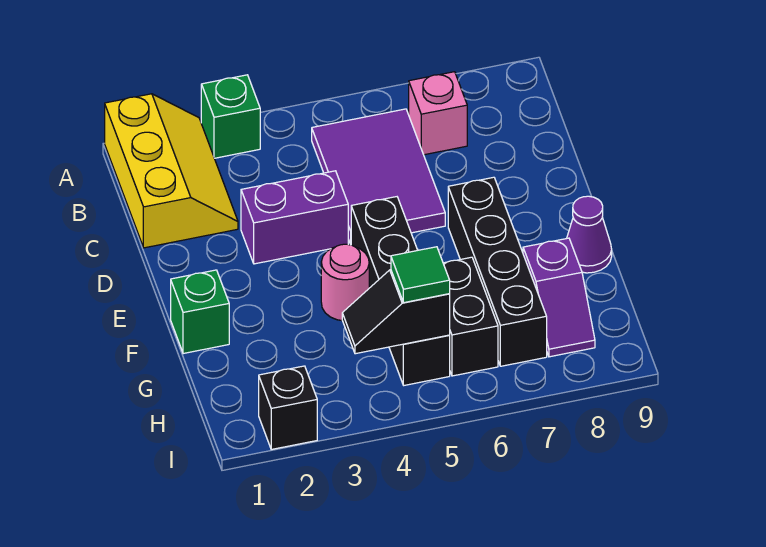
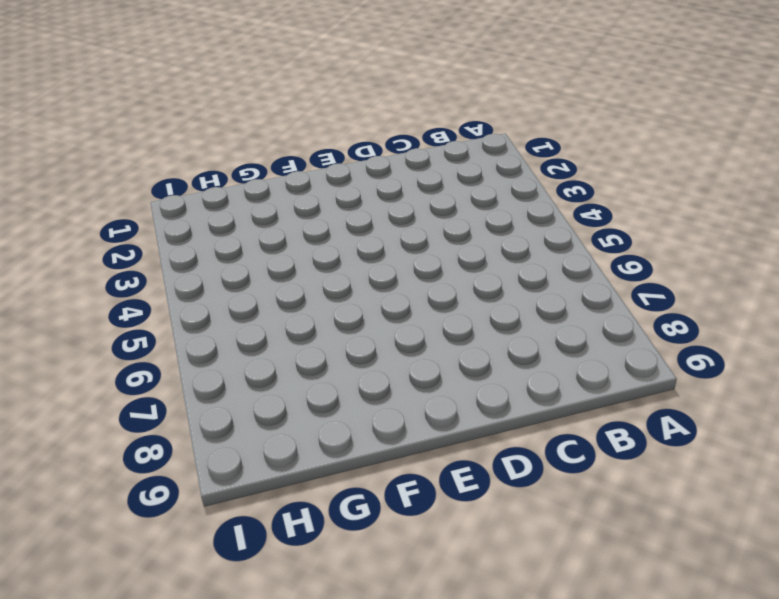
none -> yellow 2x3 slope [105,94,238,248]
none -> green 1x1 brick [201,75,260,158]
none -> purple 2x3 tile [312,109,445,244]

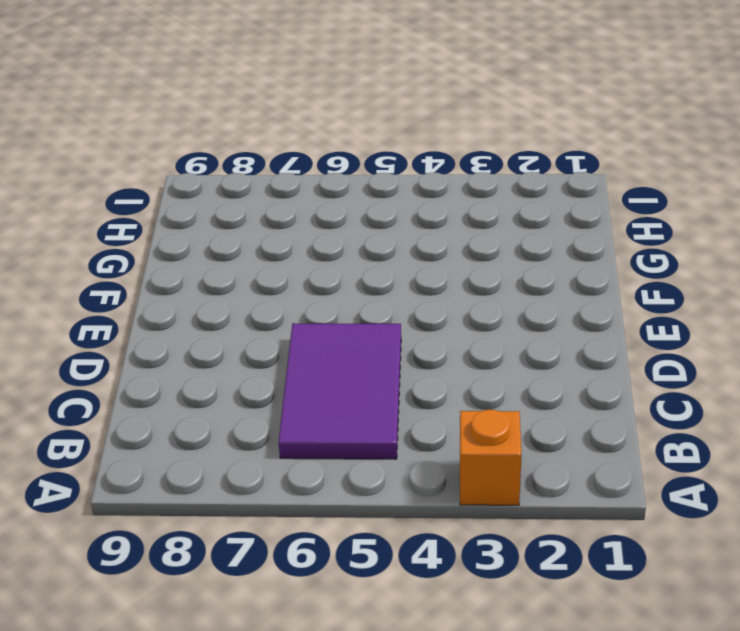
orange 1x1 brick [460,410,522,505] -> green 1x1 brick [201,75,260,158]
none -> yellow 2x3 slope [105,94,238,248]
none -> pink 1x1 brick [409,72,467,155]
none -> purple 1x2 brick [241,171,348,264]

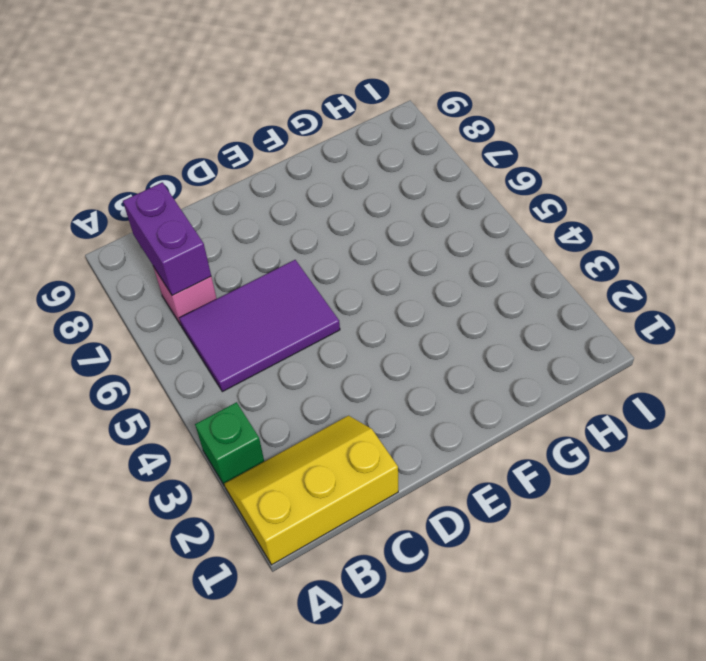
purple 1x2 brick [123,182,211,296] -> purple 1x2 brick moved to [241,171,348,264]
none -> black 1x4 brick [351,197,450,385]
none -> black 1x4 brick [448,177,547,366]
none -> green 1x1 brick [171,270,229,354]

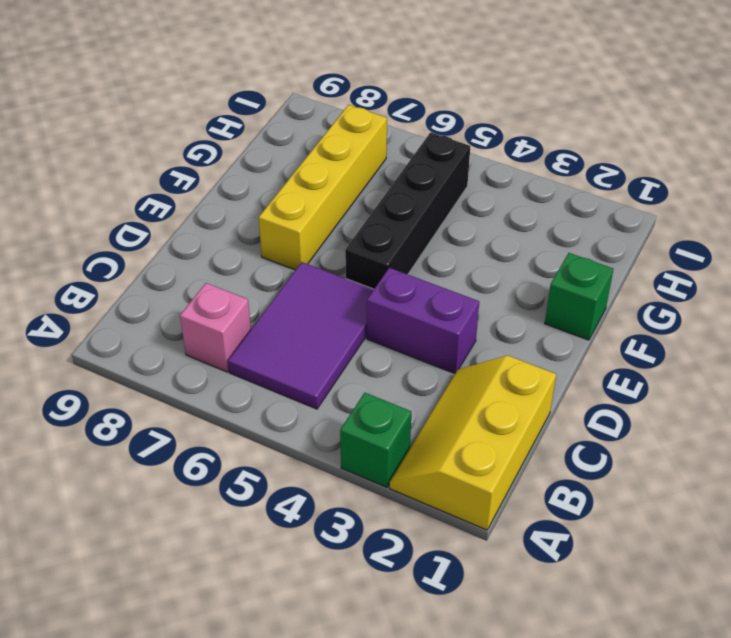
yellow 1x4 brick [259,105,387,270] -> black 1x4 brick [448,177,547,366]
none -> pink 1x1 round brick [321,244,369,320]
none -> purple 1x1 cone [567,196,612,273]
none -> black 1x2 brick [443,257,498,376]

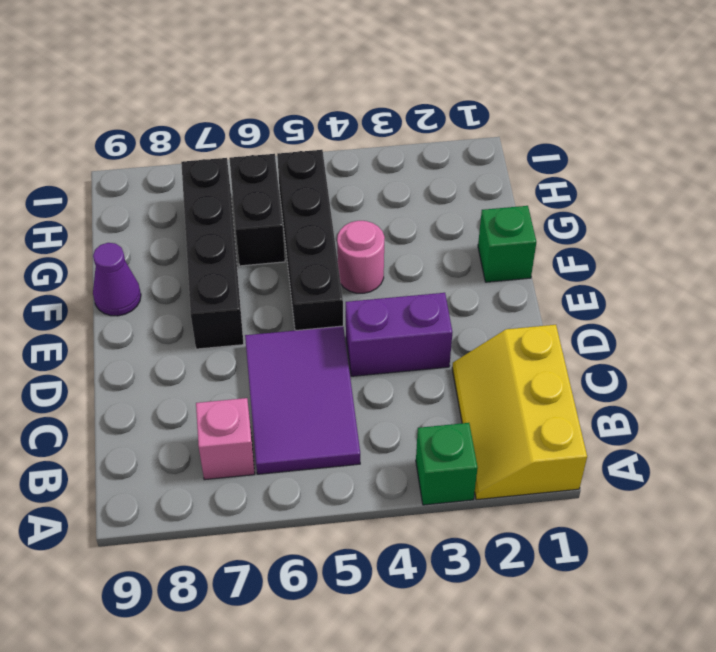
none -> purple 1x2 slope [523,238,595,357]
none -> black 1x1 brick [259,366,317,449]
none -> black 1x2 slope [342,270,450,354]

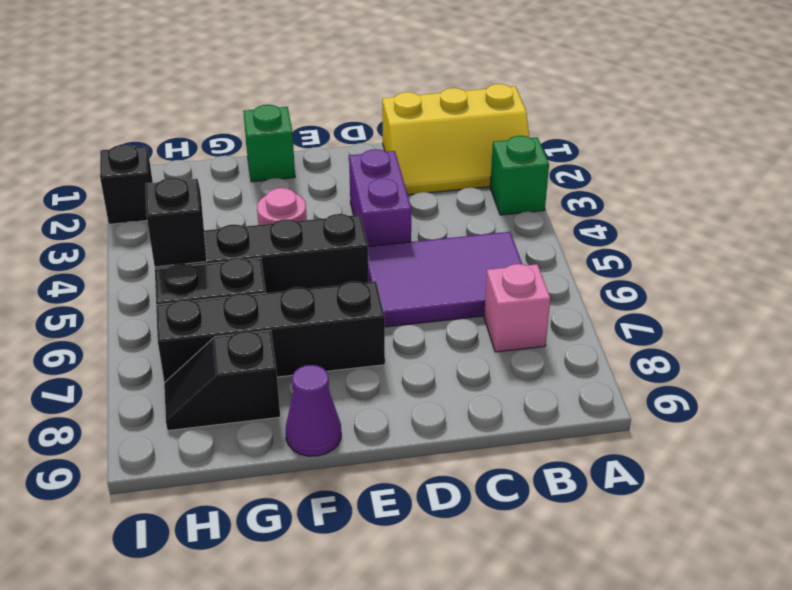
black 1x2 slope [164,331,280,431] -> purple 1x2 slope [523,238,595,357]
none -> green 1x1 tile [391,247,450,303]

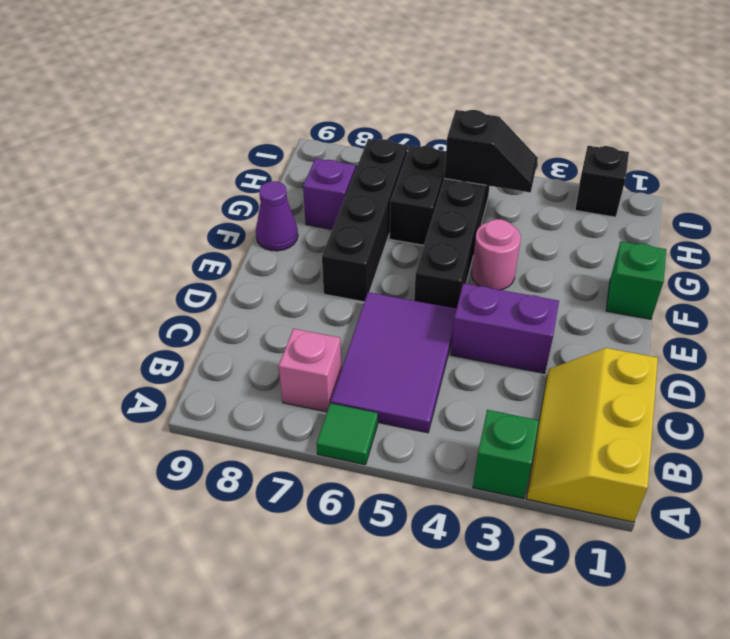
green 1x1 tile [316,403,378,465] -> green 1x1 tile moved to [391,247,450,303]

